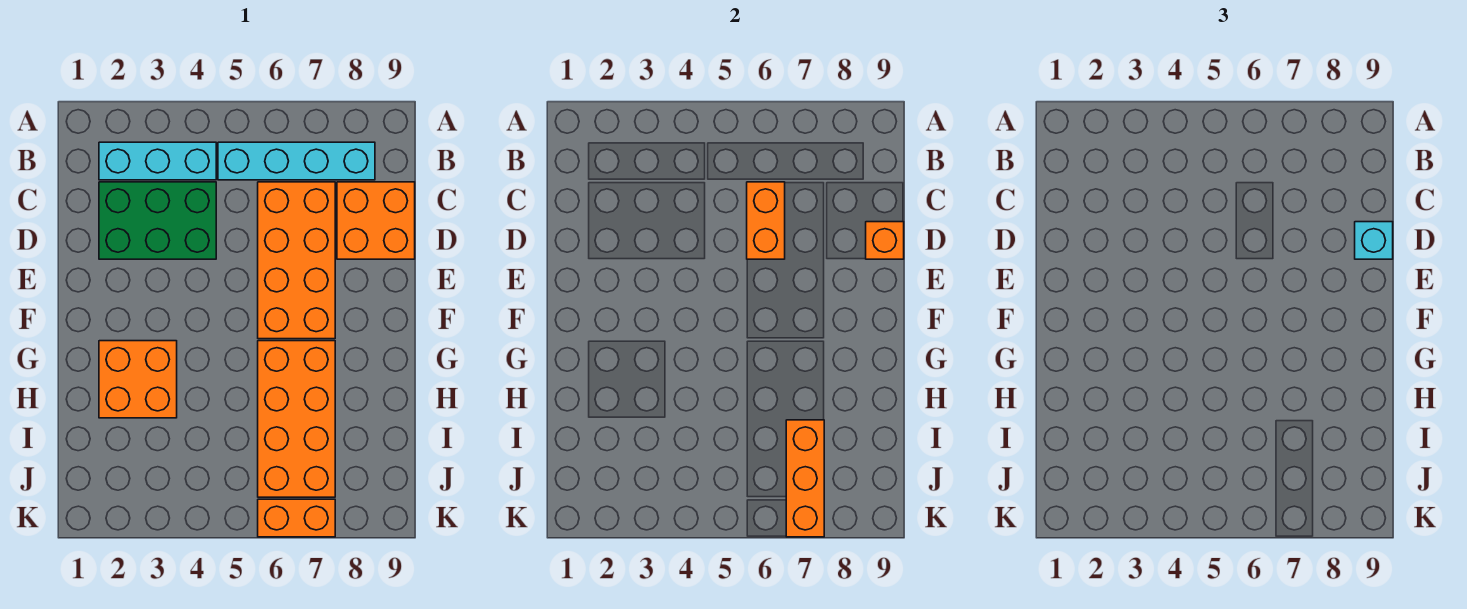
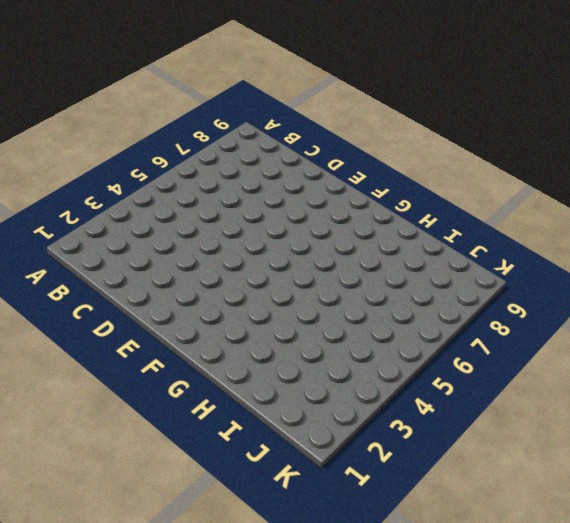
none -> cyan 1x3 brick [99,142,216,180]
none -> cyan 1x4 brick [218,142,375,180]
none -> green 2x3 brick [99,182,216,259]

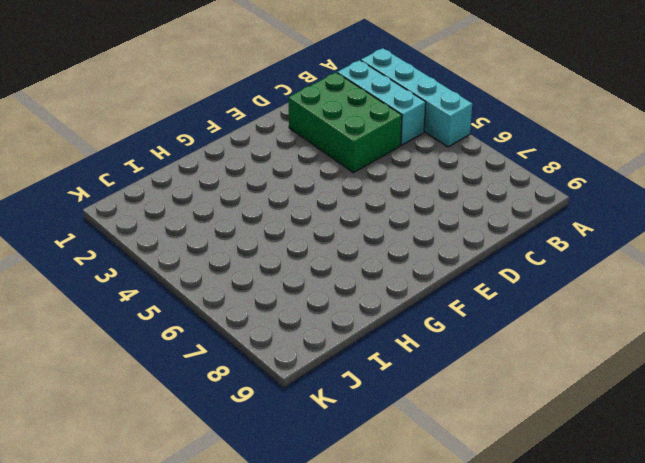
cyan 1x4 brick [361,48,472,147] -> cyan 1x4 brick moved to [218,142,375,180]
none -> orange 2x4 brick [258,182,335,339]
none -> orange 2x2 brick [337,182,415,259]
none -> orange 2x2 brick [99,341,177,418]

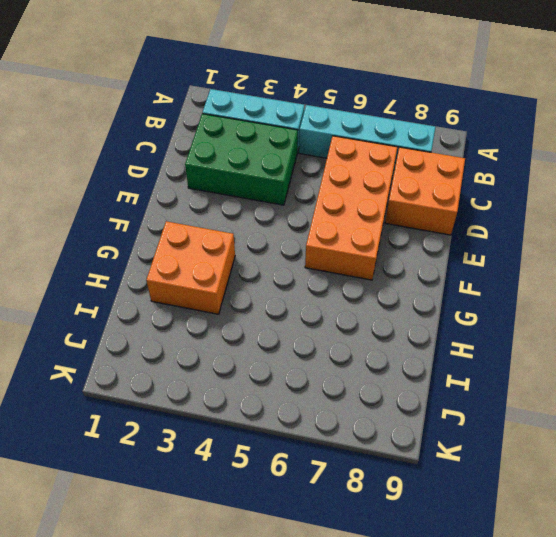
none -> orange 2x4 brick [258,341,335,497]
none -> orange 1x2 brick [258,499,335,537]
none -> orange 1x2 brick [747,182,785,259]

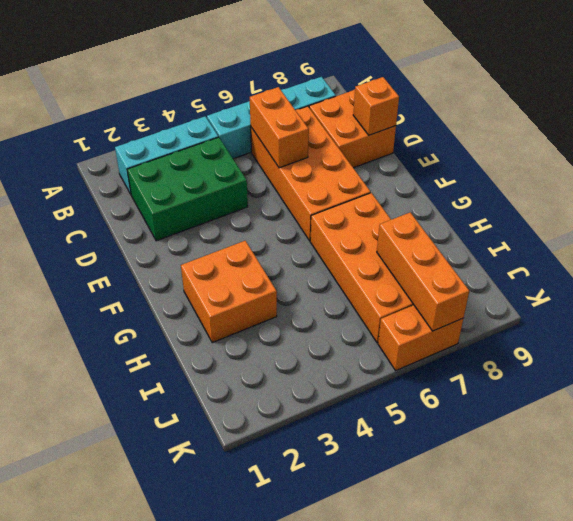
none -> cyan 1x1 brick [1355,222,1393,259]

